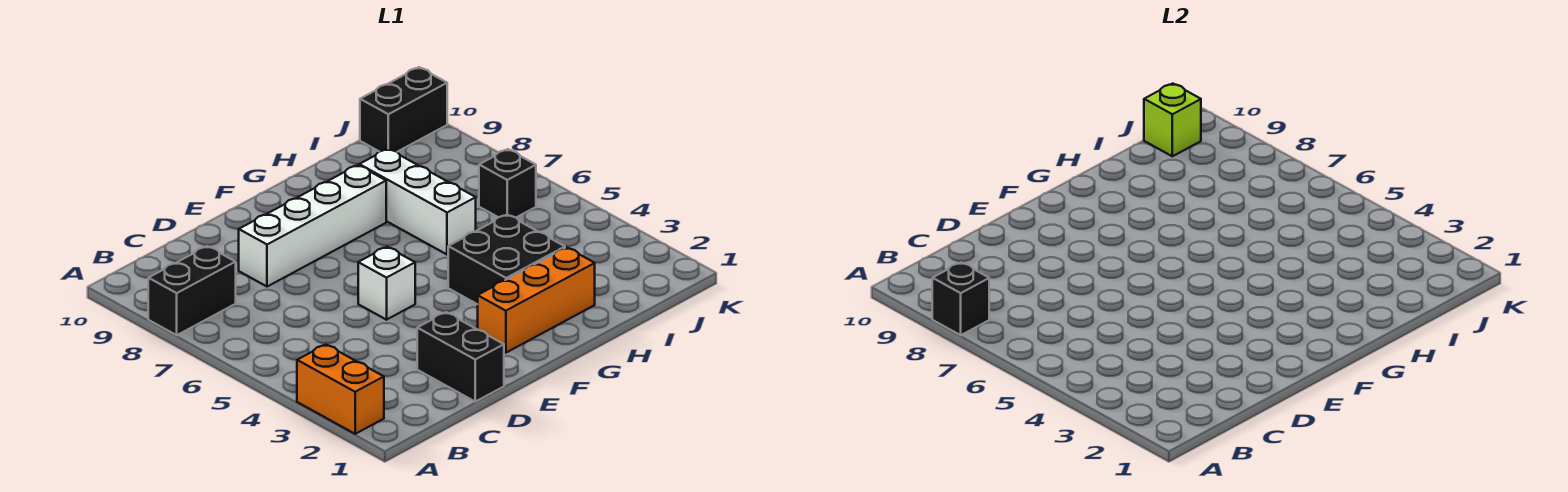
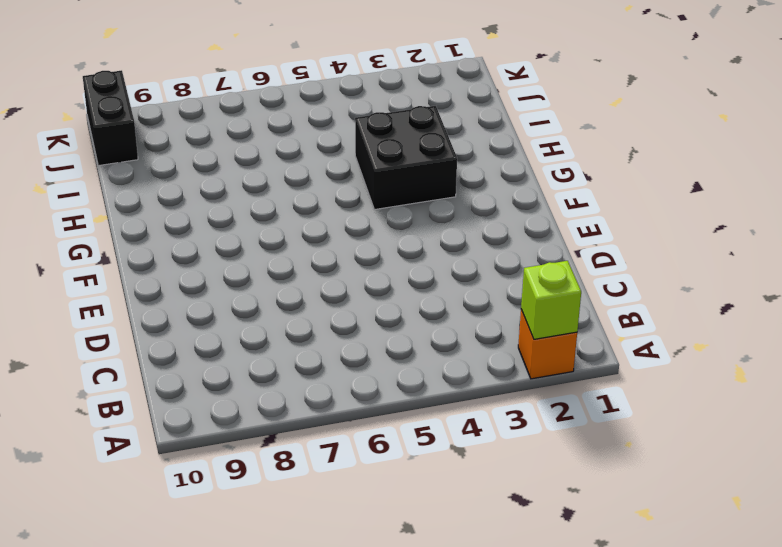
orange 1x1 brick [518,310,577,379] -> orange 1x2 brick [297,345,384,434]
lime 1x1 brick [521,261,581,339] -> lime 1x1 brick moved to [1144,83,1201,156]
none -> black 1x2 brick [148,246,236,335]
none -> black 1x2 brick [417,312,504,402]
none -> white 1x4 brick [239,165,386,287]

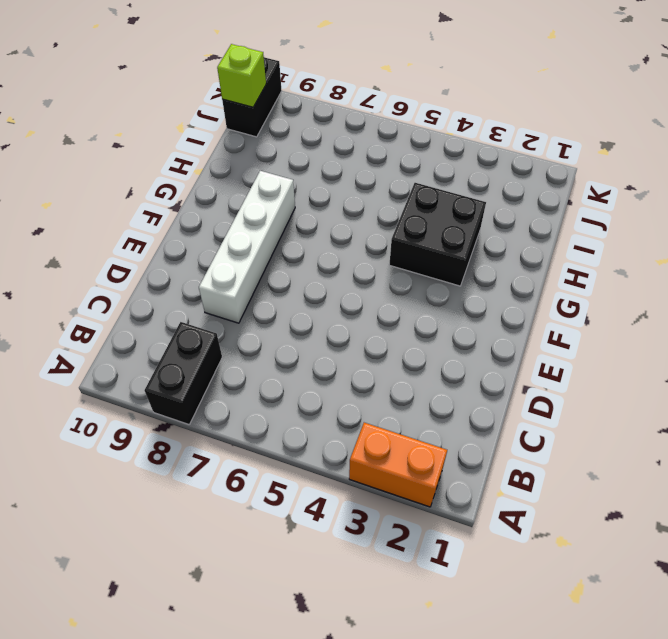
none -> black 1x2 brick [417,312,504,402]
none -> white 1x1 brick [358,247,415,320]
none -> orange 1x3 brick [478,247,595,353]

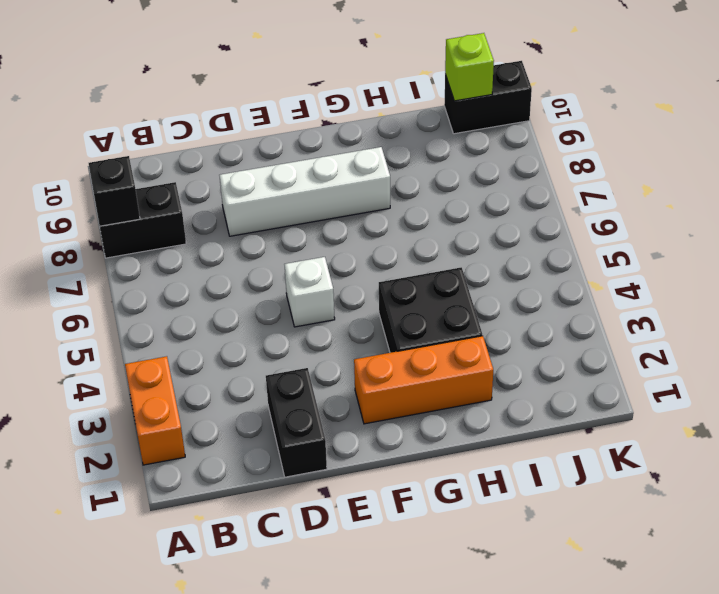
none -> white 1x3 brick [359,149,476,255]
none -> black 1x1 brick [479,149,536,217]

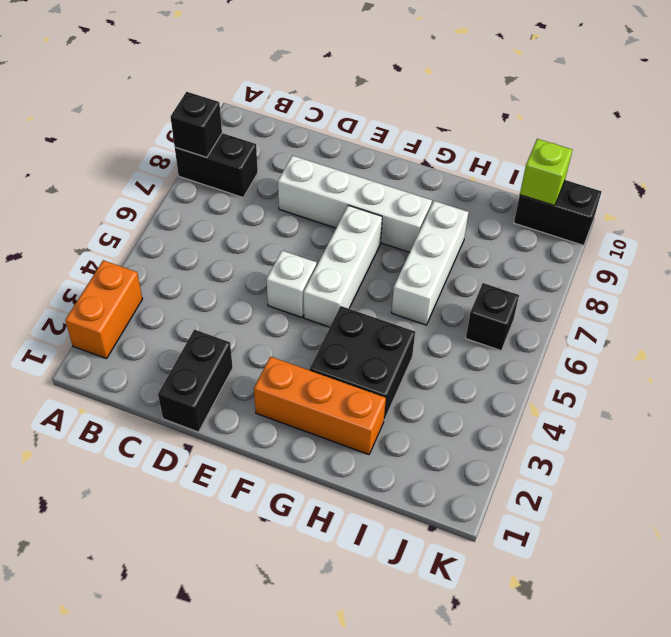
white 1x3 brick [304,205,382,327] -> none

